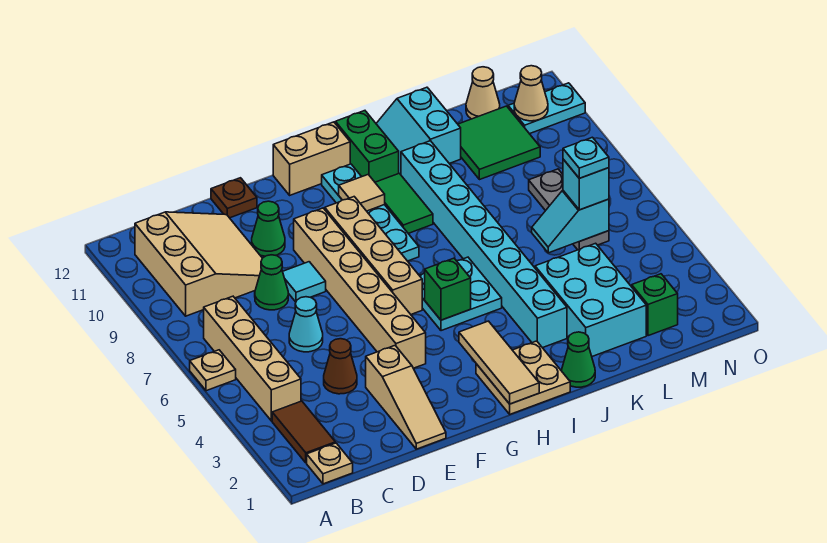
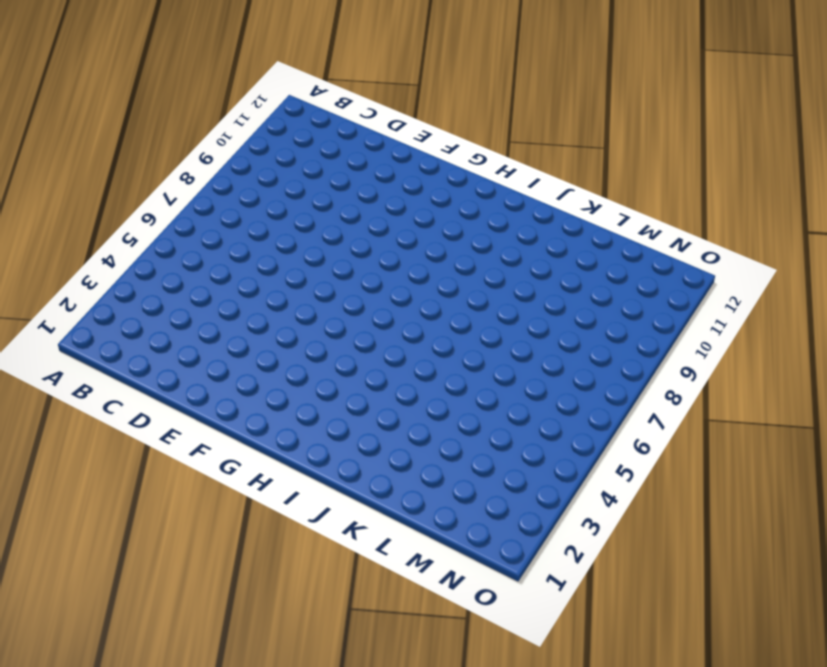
none -> tan 1x1 plate [190,350,236,391]
none -> tan 1x1 plate [307,443,353,484]
none -> brown 1x2 tile [272,401,335,463]
none -> tan 1x4 brick [204,296,301,421]

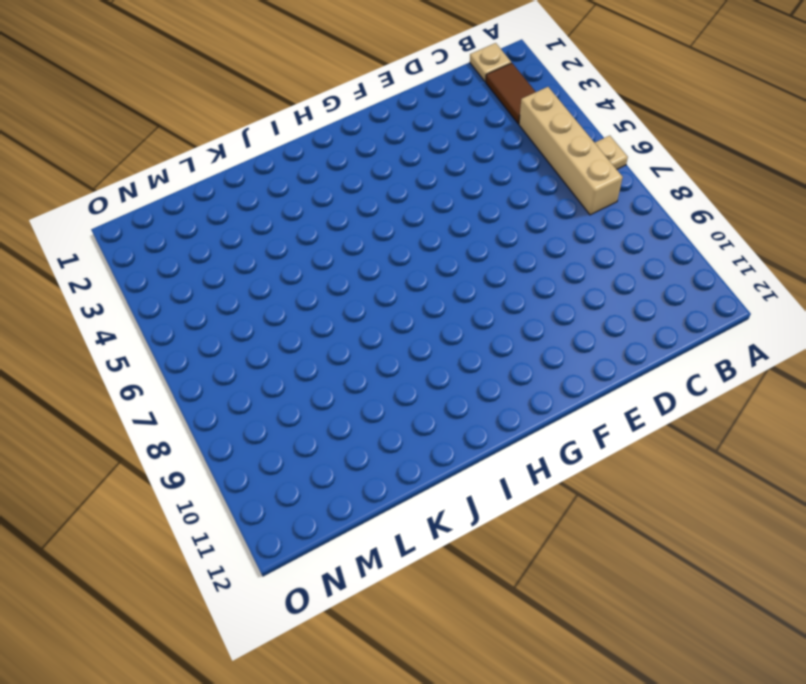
none -> tan 3x3 slope [135,212,262,316]
none -> brown 1x1 cone [324,339,357,394]
none -> cyan 1x1 cone [289,297,323,352]
none -> green 1x1 cone [255,255,288,310]

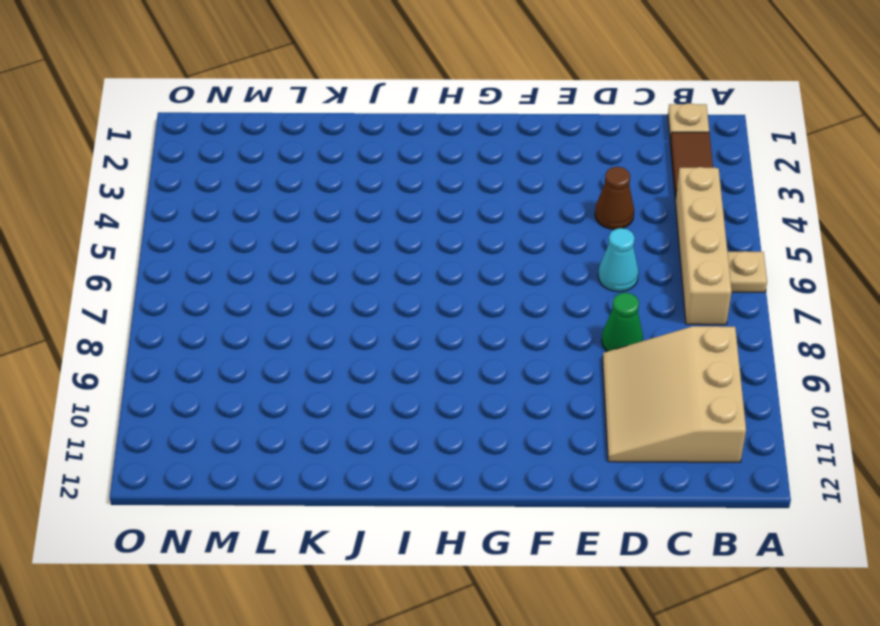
none -> tan 1x3 slope [366,346,446,449]
none -> cyan 1x1 tile [283,262,326,302]
none -> green 1x1 cone [252,201,285,256]
none -> brown 1x1 plate [211,178,257,218]

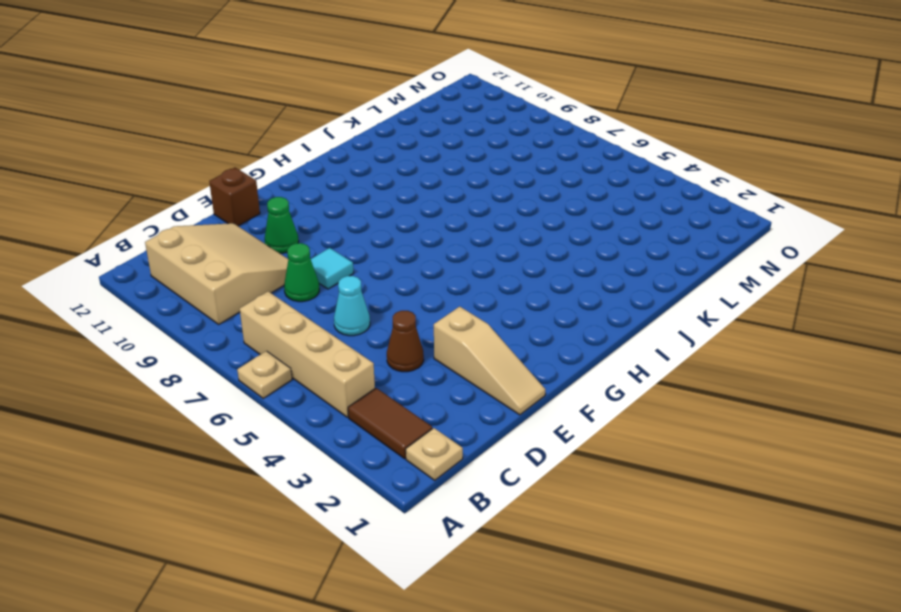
brown 1x1 brick [209,168,260,226] -> brown 1x1 plate [211,178,257,218]
none -> tan 1x6 brick [294,208,426,368]
none -> tan 1x4 brick [325,197,422,314]
none -> tan 1x2 brick [273,122,350,195]
none -> tan 2x2 plate [476,341,570,414]

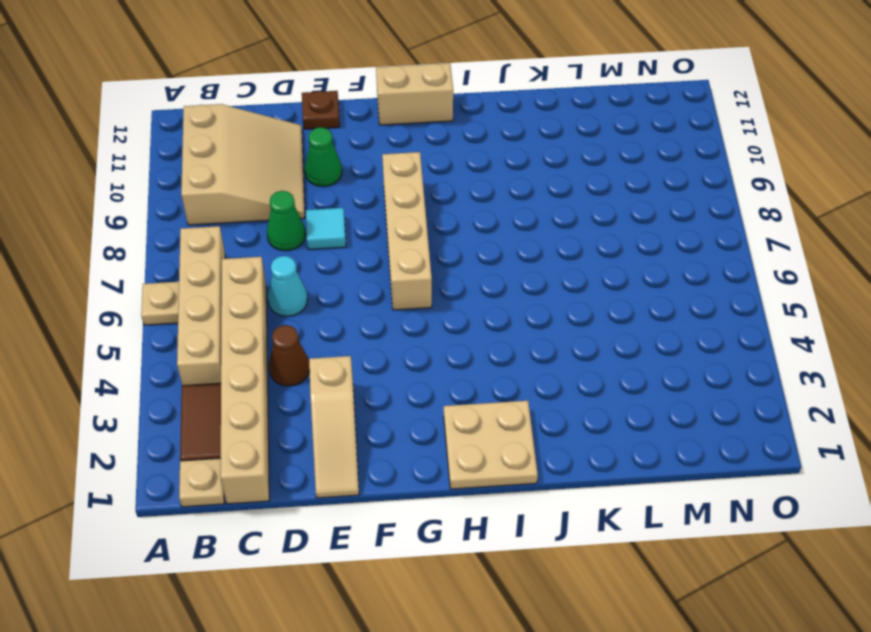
tan 1x6 brick [221,257,269,504] -> tan 1x6 brick moved to [294,208,426,368]
none -> cyan 2x2 plate [419,257,502,331]
none -> cyan 1x4 plate [322,164,419,261]
none -> green 1x2 tile [375,173,433,233]
none -> green 1x2 brick [335,111,399,182]

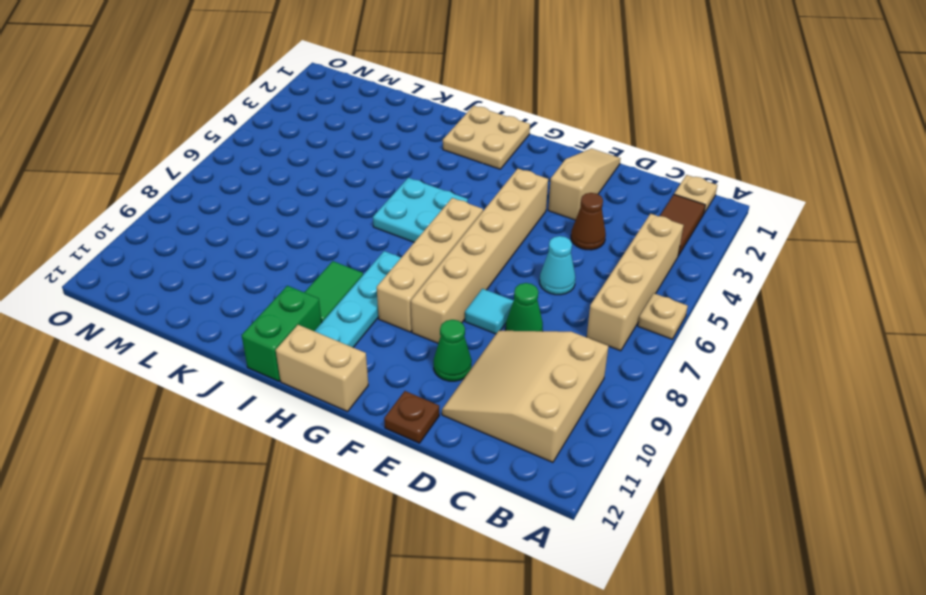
none -> green 1x1 cone [562,332,595,387]
none -> cyan 1x8 brick [401,141,567,348]
none -> cyan 2x2 slope [376,87,461,175]
none -> cyan 2x3 brick [535,243,646,356]

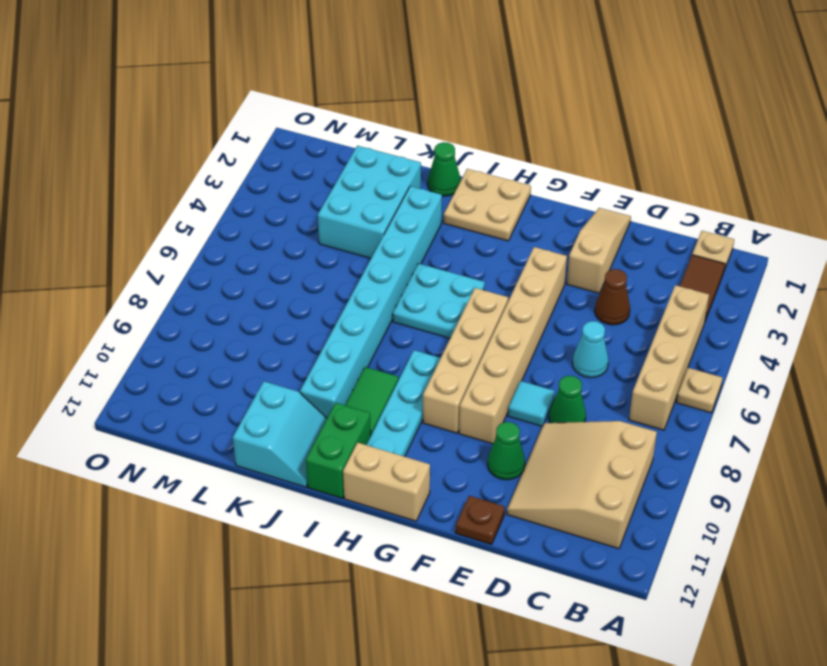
none -> green 2x2 tile [458,106,540,180]
none -> green 1x1 brick [632,274,678,336]
none -> grey 1x3 plate [529,169,609,250]
none -> tan 1x1 cone [466,67,500,119]

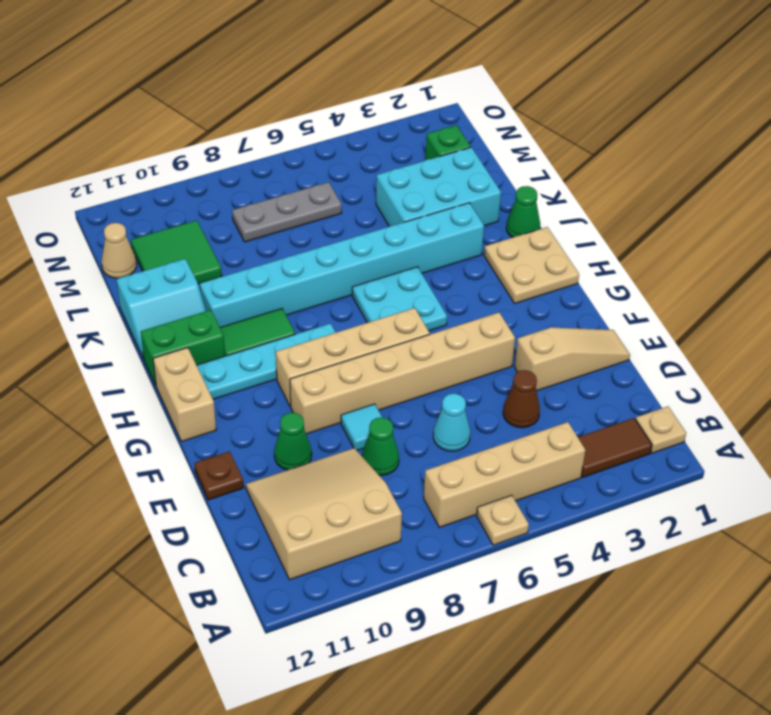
none -> cyan 1x2 plate [508,83,585,134]
none -> tan 1x3 tile [459,321,539,404]
none -> green 1x1 brick [425,258,471,320]
none -> tan 1x1 tile [339,175,385,211]

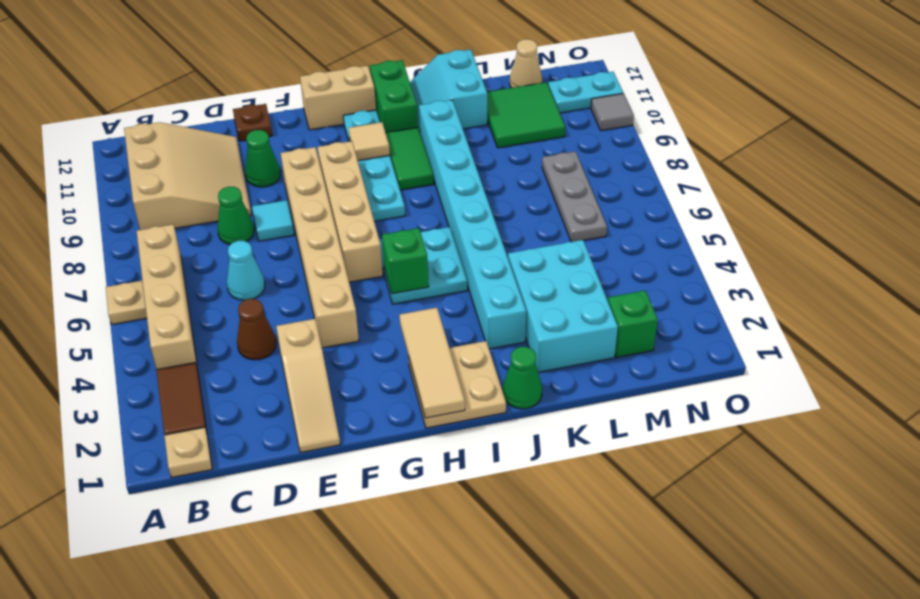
grey 1x1 tile [591,94,634,131] -> none
none -> cyan 1x2 slope [532,190,609,253]
none -> tan 1x1 cone [514,66,548,121]
none -> cyan 1x1 brick [563,159,609,210]
none -> cyan 1x1 plate [563,137,609,178]

